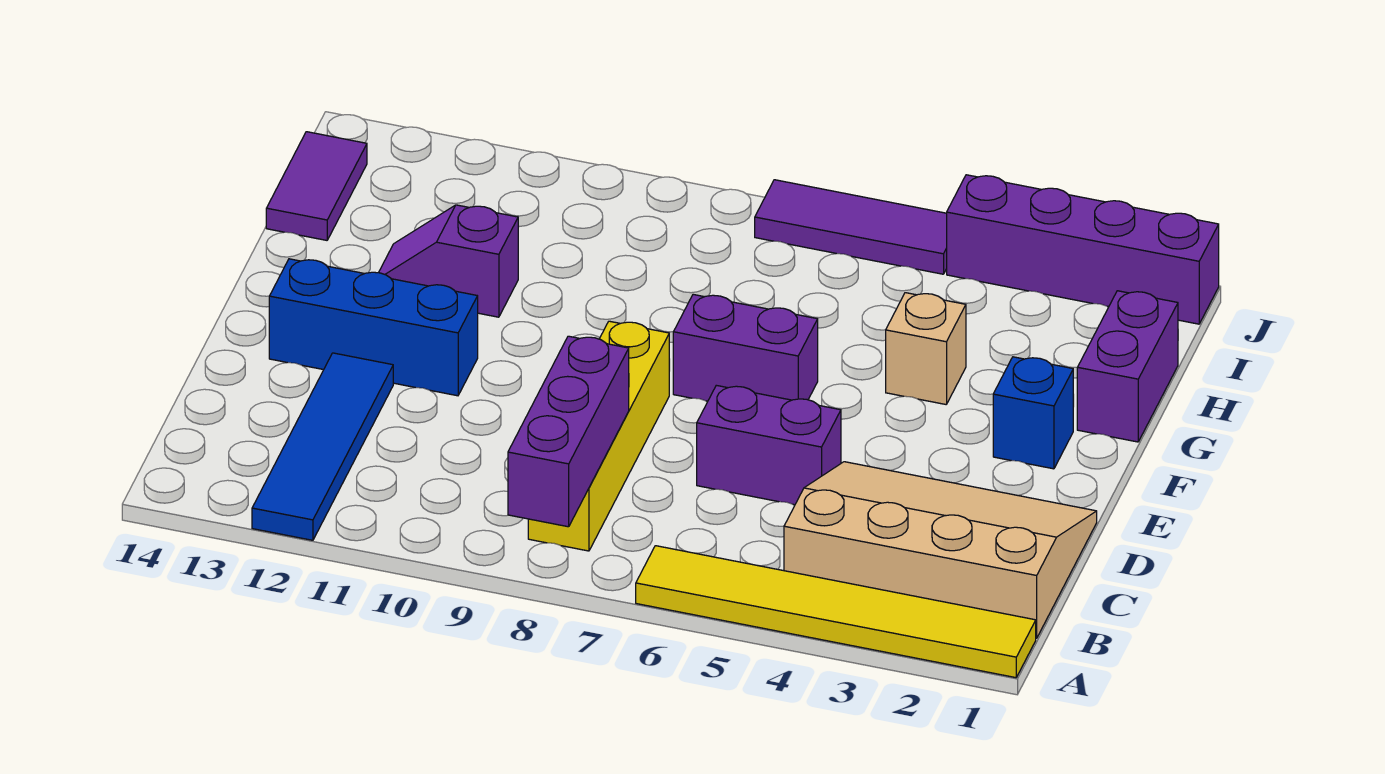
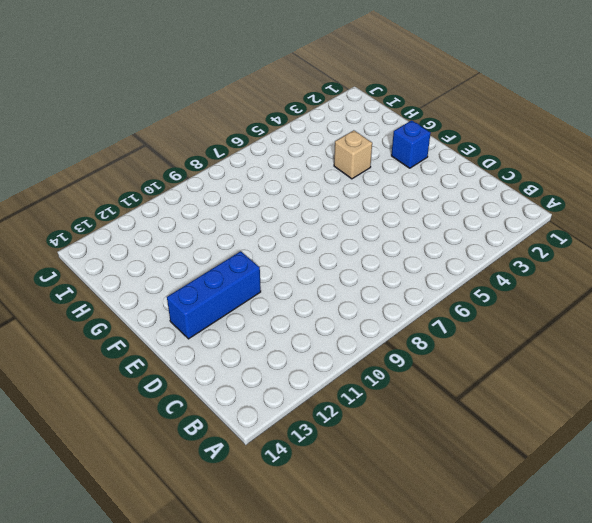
none -> yellow 1x6 tile [636,546,1036,678]
none -> blue 1x4 tile [252,353,393,540]
none -> tan 3x4 slope [784,462,1097,638]

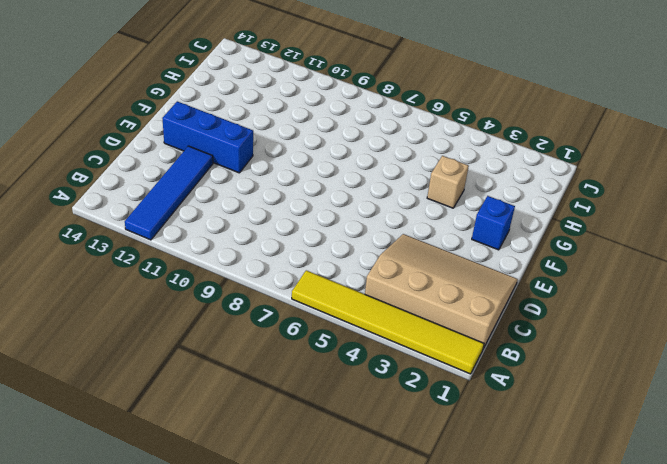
none -> yellow 1x4 brick [528,321,669,551]
none -> purple 1x2 brick [697,385,841,505]
none -> purple 1x2 brick [673,294,818,401]

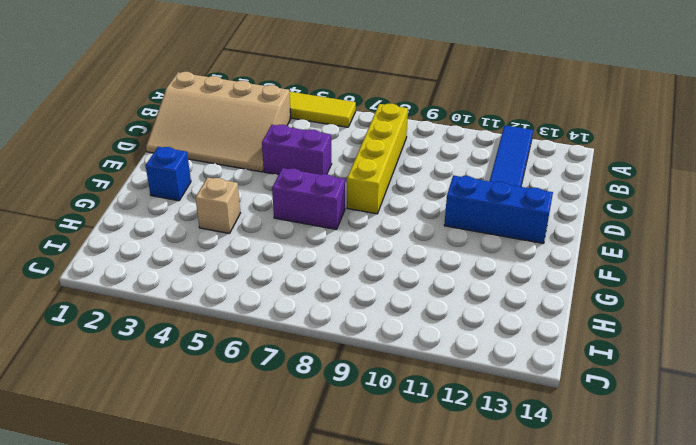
none -> purple 1x2 brick [1077,291,1178,442]
none -> purple 1x2 slope [379,205,518,317]
none -> purple 1x2 tile [266,132,367,240]

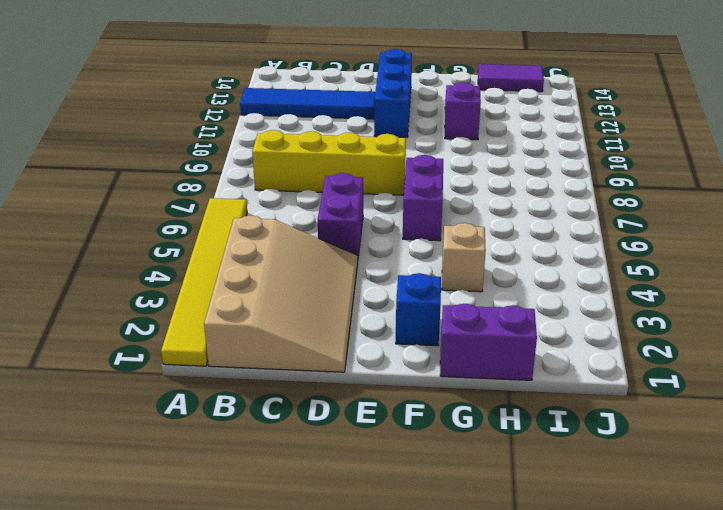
none -> purple 1x4 brick [947,175,1219,324]
none -> purple 1x3 tile [755,180,947,274]
none -> purple 1x3 brick [508,336,629,527]

